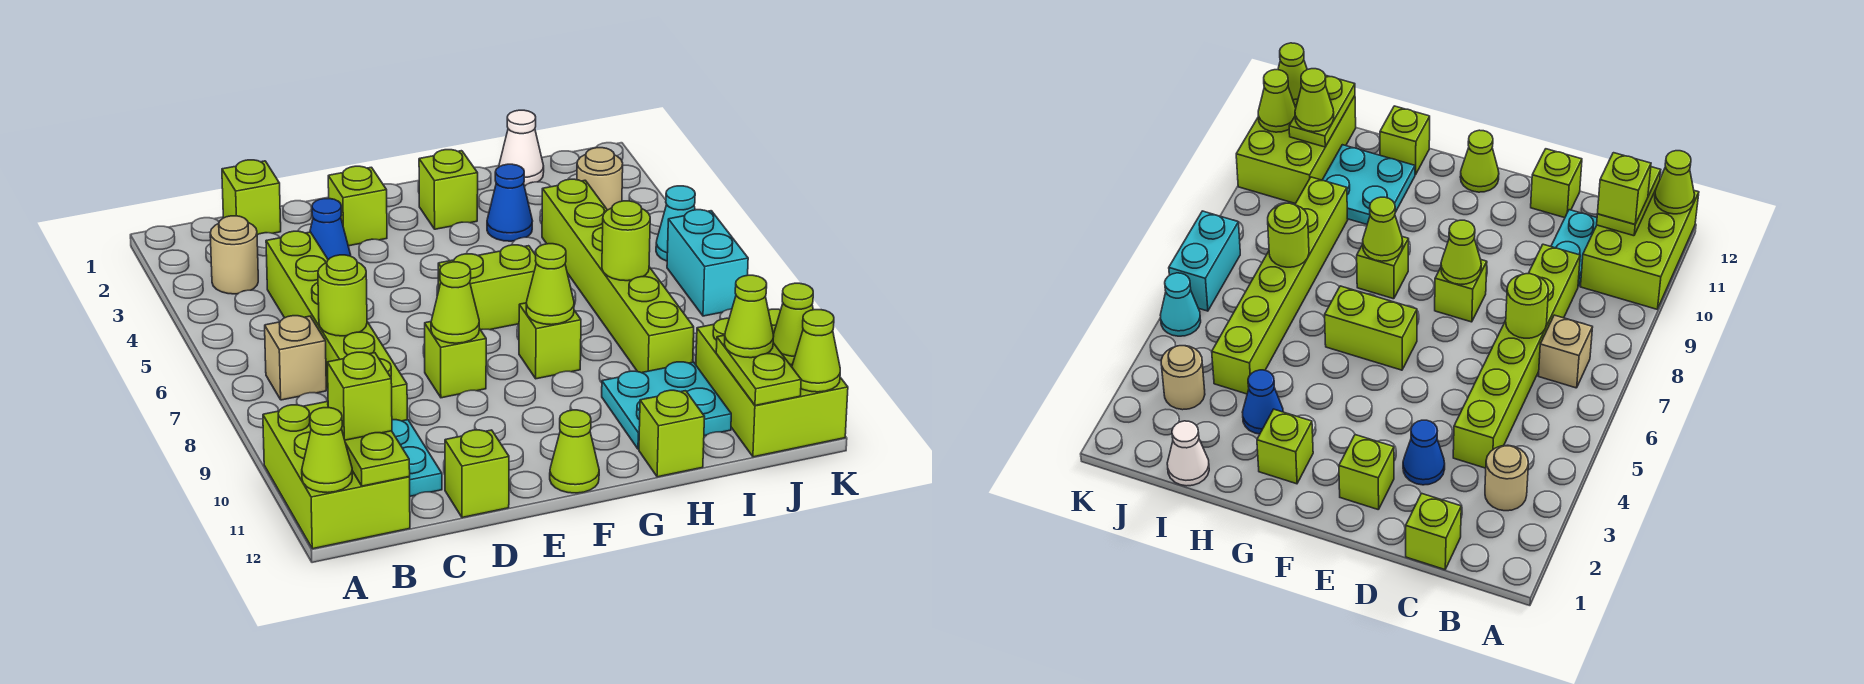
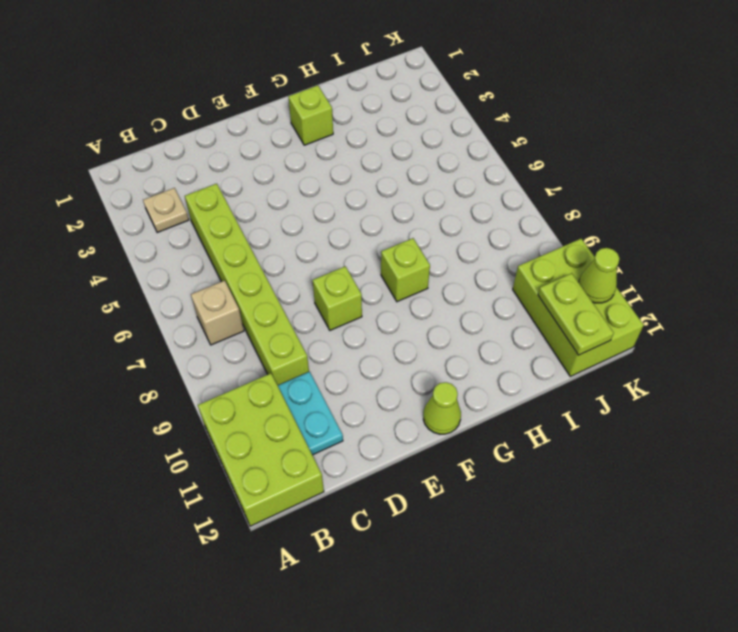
tan 1x1 plate [143,188,189,233] -> tan 1x1 round brick [210,216,258,294]
none -> lime 1x1 brick [222,160,281,235]
none -> blue 1x1 cone [310,199,351,260]
none -> lime 1x1 brick [445,430,509,518]
none -> lime 1x1 brick [328,166,387,246]

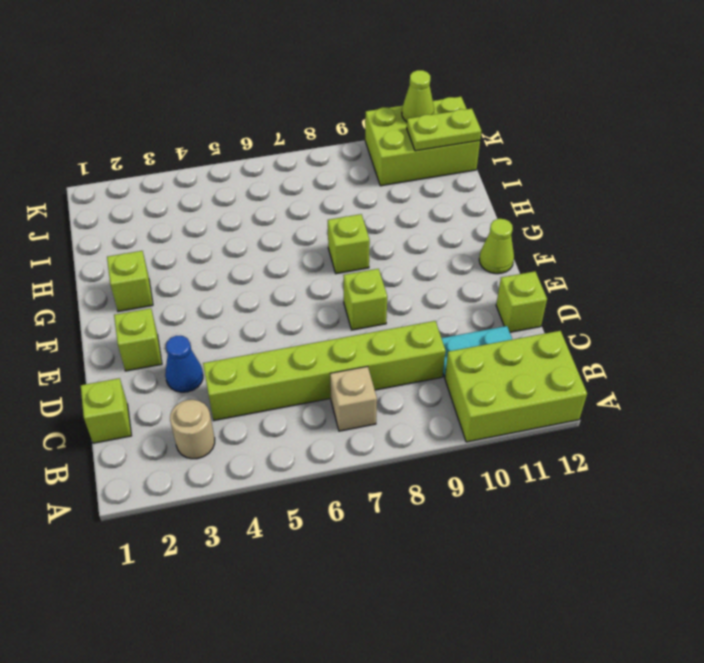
none -> lime 1x2 brick [438,245,536,330]
none -> blue 1x1 cone [487,164,532,241]
none -> cyan 2x2 plate [602,362,731,449]
none -> lime 1x1 brick [639,390,705,477]

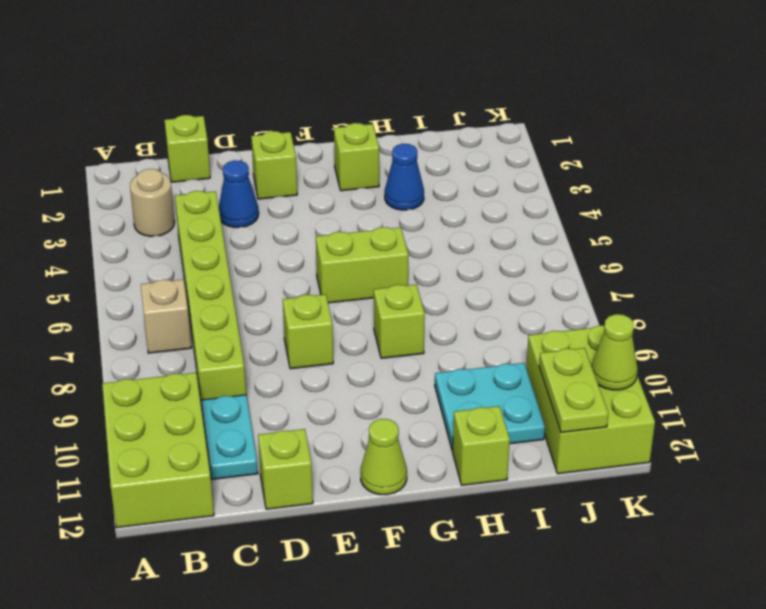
none -> white 1x1 cone [499,110,544,186]
none -> lime 1x6 brick [542,179,694,373]
none -> tan 1x1 round brick [577,148,623,210]
none -> cyan 1x1 cone [656,186,695,261]

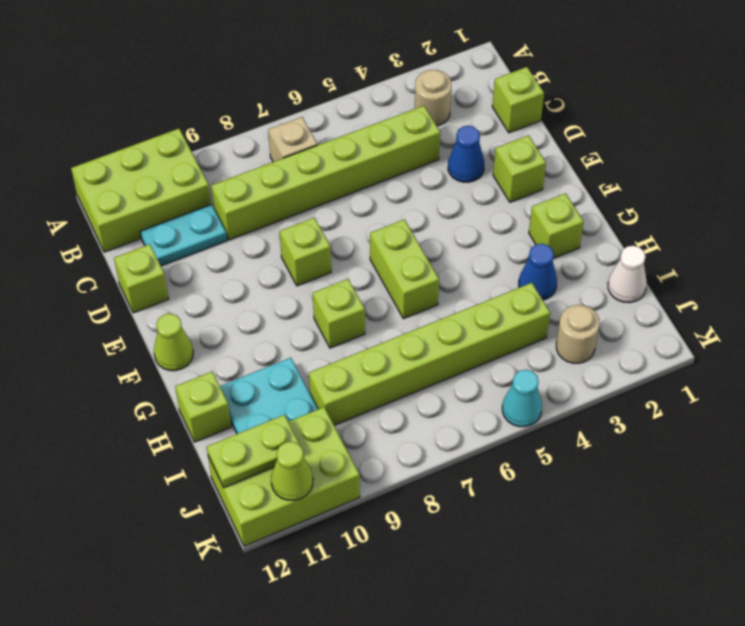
none -> cyan 1x2 brick [667,210,748,316]
none -> lime 1x1 cone [302,408,352,493]
none -> lime 1x2 plate [345,431,410,486]
none -> lime 1x1 round brick [318,255,367,336]

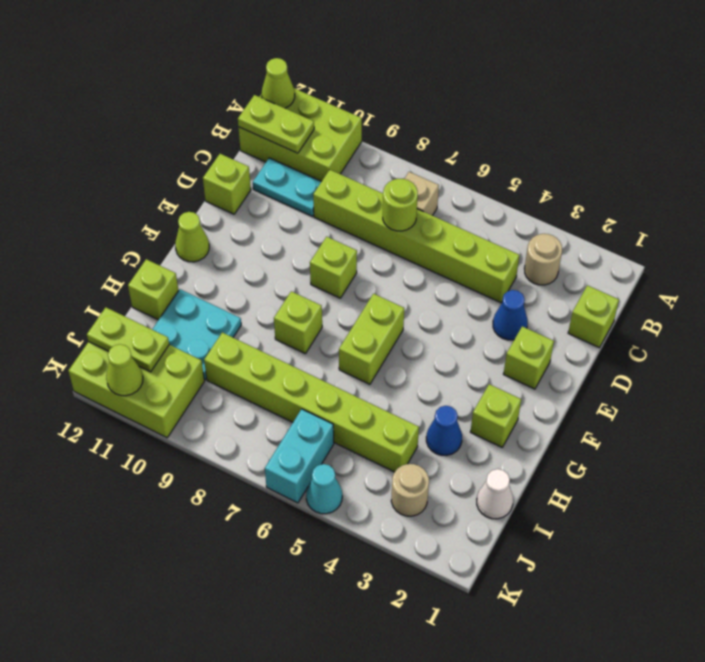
cyan 1x2 brick [265,409,334,503] -> cyan 1x2 brick turned to [667,210,748,316]
none -> lime 1x1 cone [431,262,479,343]
none -> lime 1x1 cone [526,244,574,325]
none -> lime 1x1 round brick [602,201,650,281]
none -> lime 1x1 cone [792,310,840,392]

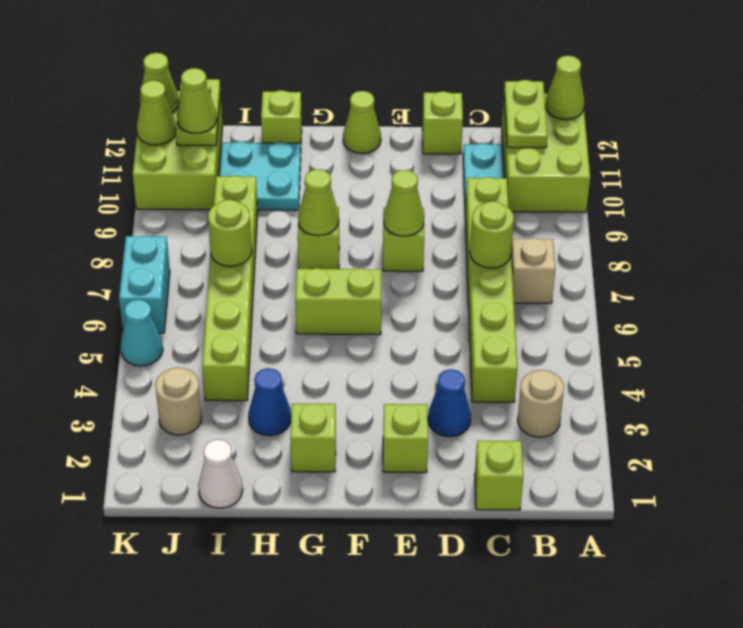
none -> lime 1x1 brick [327,352,392,440]

